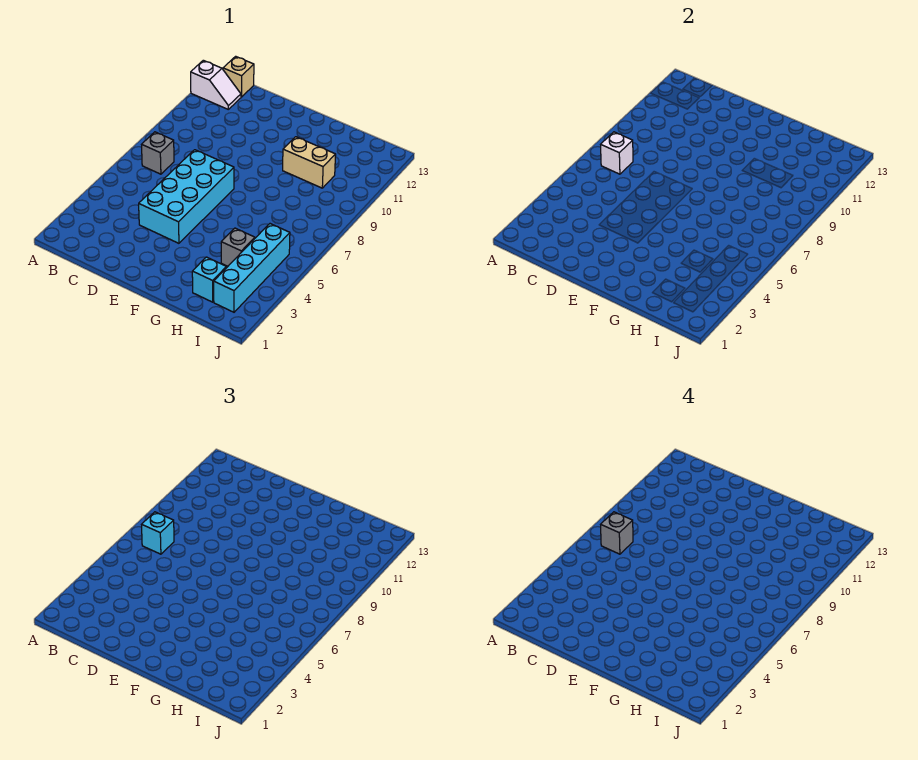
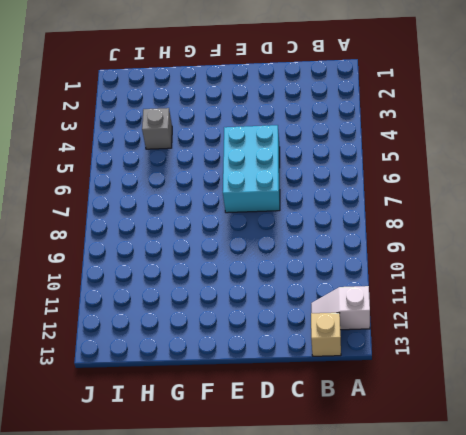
cyan 2x3 brick [223,125,280,213] -> cyan 2x4 brick [139,150,234,243]
none -> grey 1x1 brick [142,132,174,174]
none -> tan 1x2 brick [283,137,336,188]

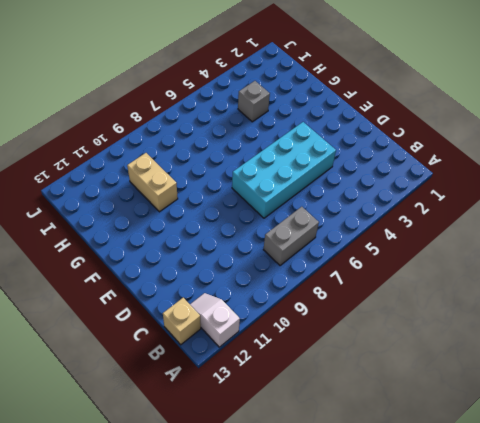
grey 1x2 brick [263,207,319,266] -> grey 1x1 brick [142,132,174,174]
none -> cyan 1x1 brick [192,257,226,302]
none -> cyan 1x4 brick [214,224,290,312]

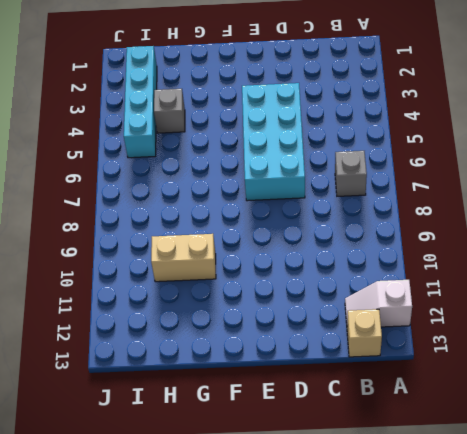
none -> cyan 1x1 brick [192,257,226,302]
none -> white 1x1 brick [601,132,633,174]

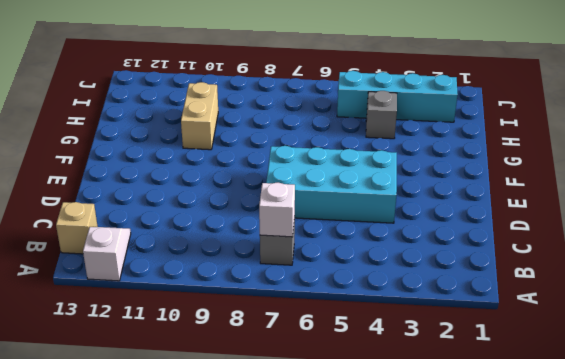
none -> cyan 1x1 brick [192,257,226,302]
none -> cyan 1x1 brick [142,512,174,554]

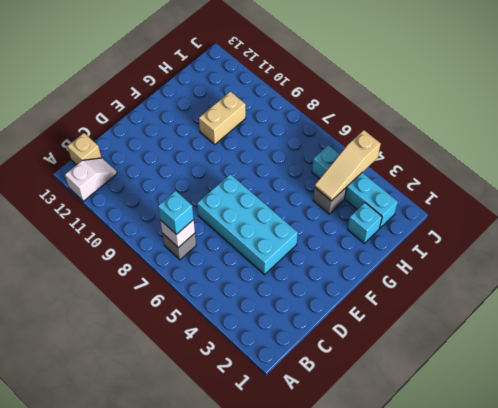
tan 1x3 slope [315,130,381,201] -> none
none -> grey 1x1 brick [601,512,633,554]

